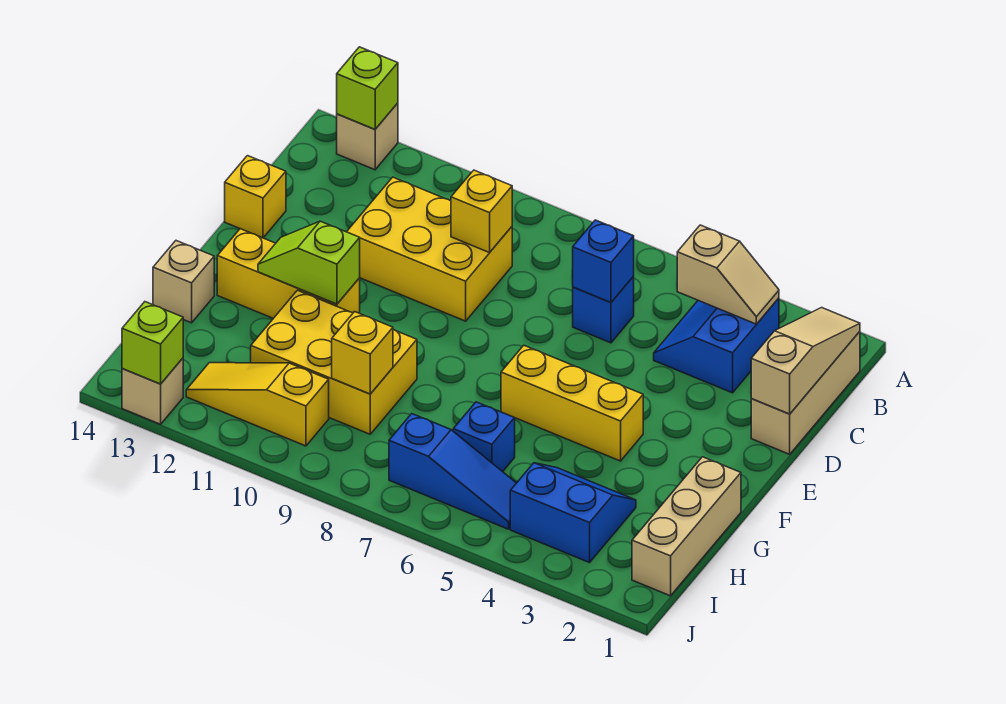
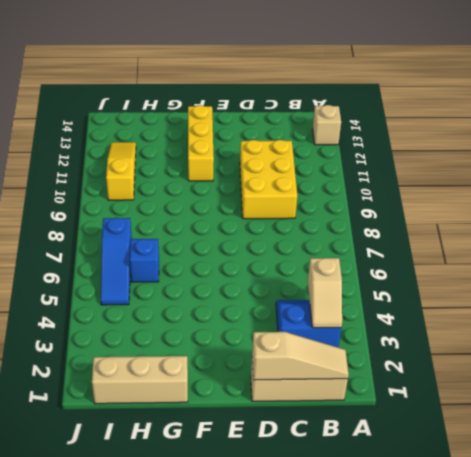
none -> blue 1x1 brick [573,277,634,343]
none -> yellow 1x1 brick [225,156,286,238]
none -> yellow 1x3 brick [501,345,643,461]

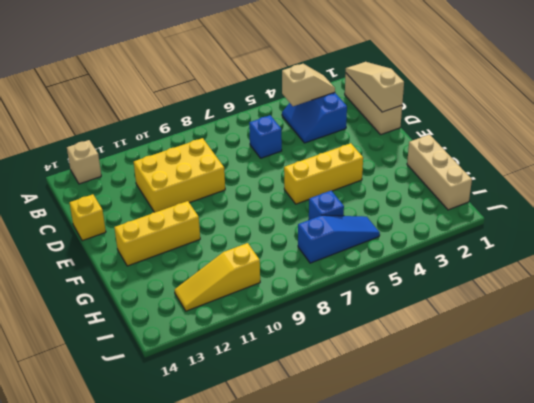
none -> yellow 2x3 brick [251,290,417,434]
none -> tan 1x1 brick [153,241,214,323]
none -> blue 2x2 slope [510,463,636,563]

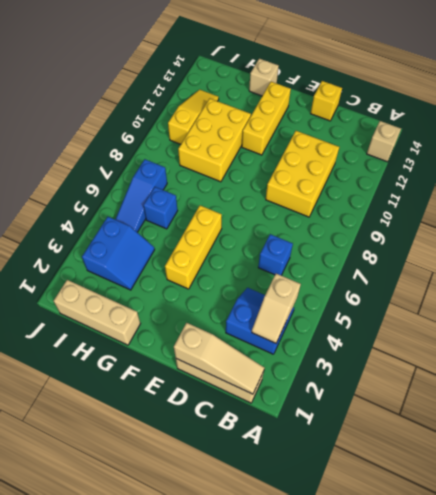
none -> tan 1x1 brick [122,358,183,424]
none -> lime 1x1 brick [337,47,398,129]
none -> blue 1x1 brick [572,220,634,302]

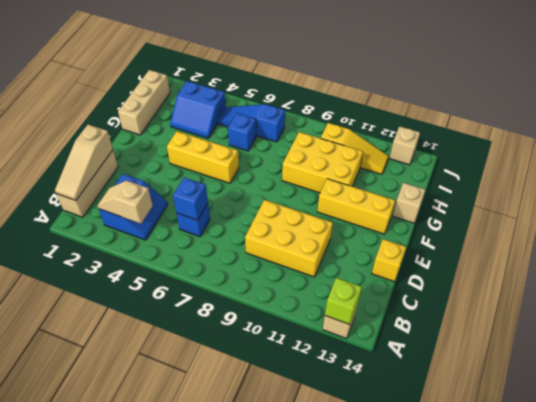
none -> yellow 1x1 brick [451,170,512,253]
none -> lime 1x2 slope [258,221,360,304]
none -> yellow 1x1 brick [332,312,393,394]

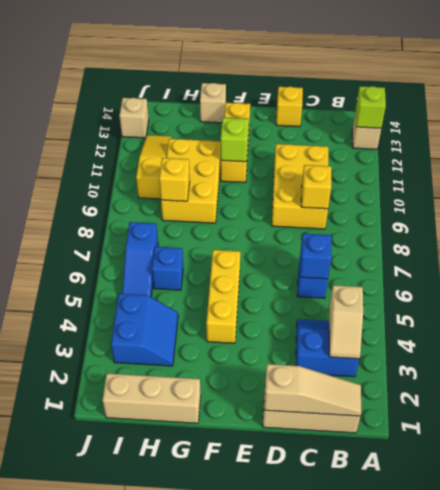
none -> lime 1x1 brick [122,302,183,384]

